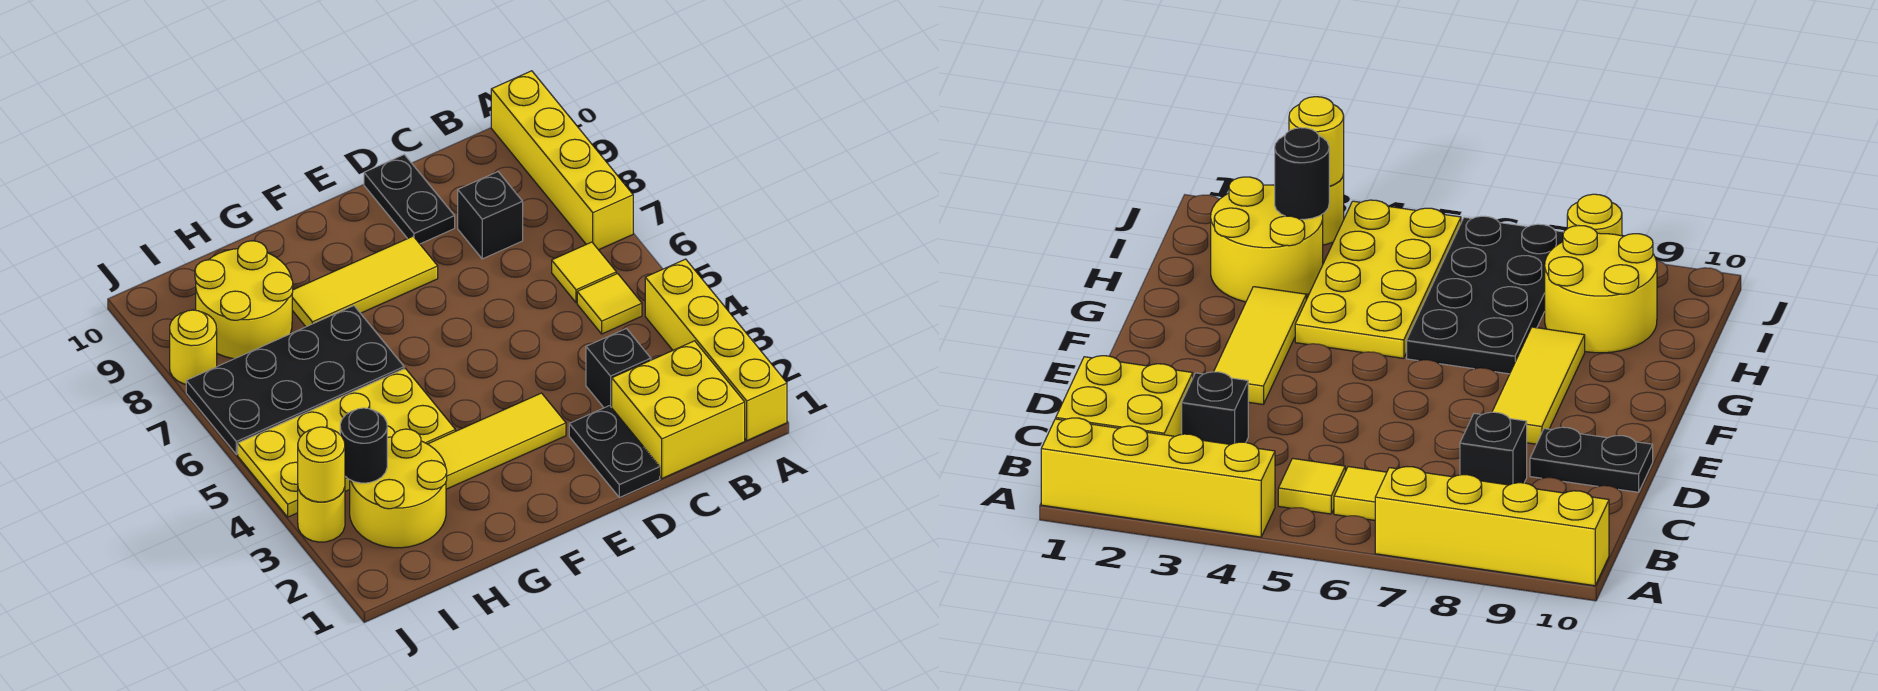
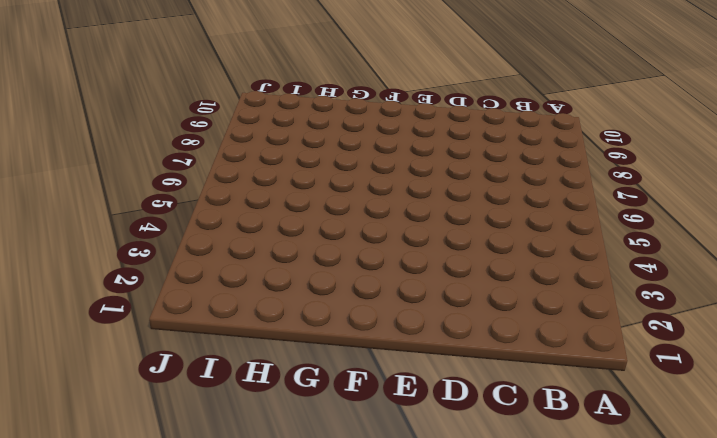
none -> yellow 1x4 brick [645,259,787,440]
none -> yellow 1x4 brick [491,71,633,250]
none -> yellow 2x2 brick [612,341,745,478]

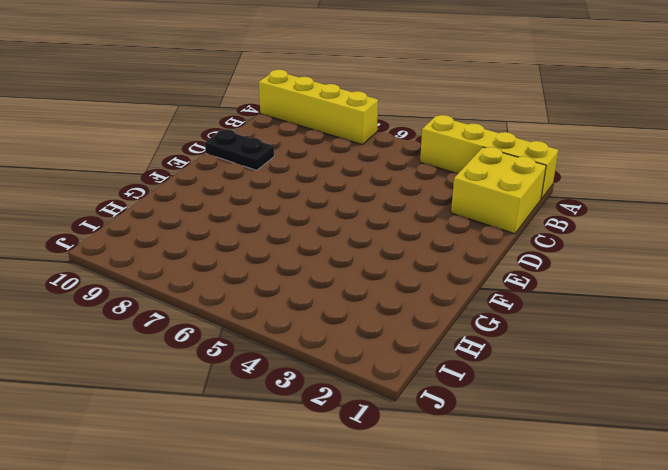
none -> yellow 1x1 tile [577,274,642,334]
none -> yellow 1x1 tile [552,242,616,303]
none -> black 1x1 brick [586,329,651,408]

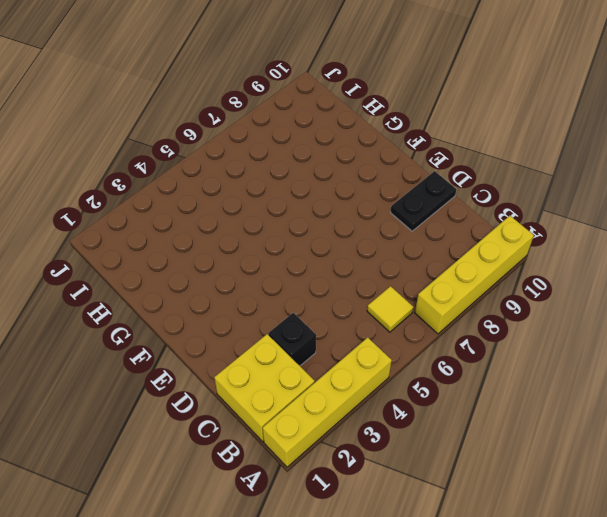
none -> yellow 1x1 tile [577,274,642,334]
none -> black 1x1 brick [458,172,523,259]
none -> black 1x2 plate [569,406,660,498]

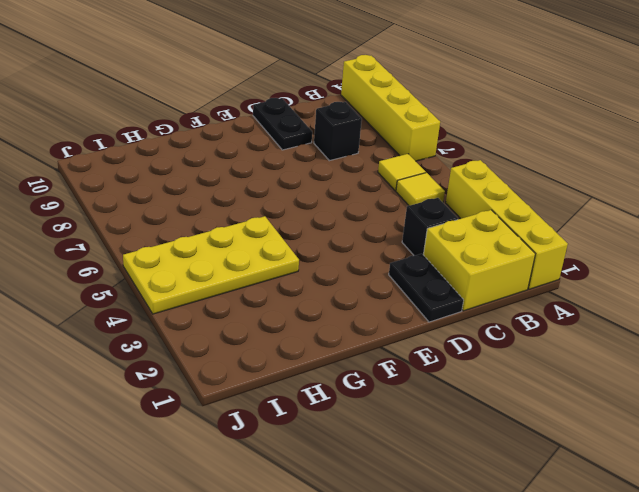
none -> yellow 1x3 tile [428,393,566,489]
none -> yellow 1x3 tile [292,236,438,327]
none -> black 2x4 plate [186,306,404,454]

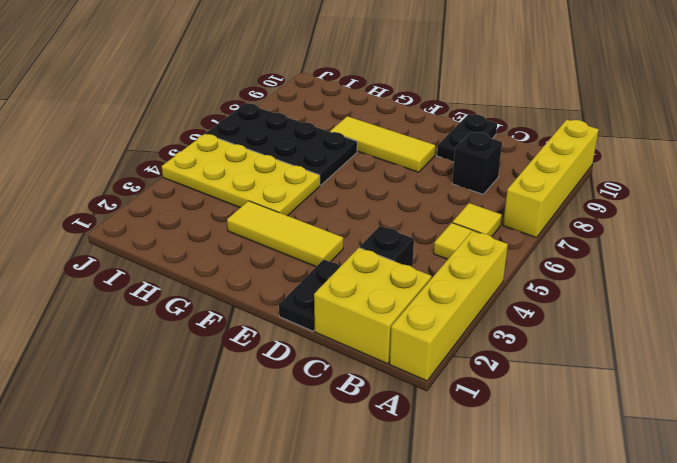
none -> yellow 2x2 round brick [350,429,447,548]
none -> yellow 2x2 round brick [195,241,293,359]
none -> yellow 1x1 round brick [298,487,345,542]

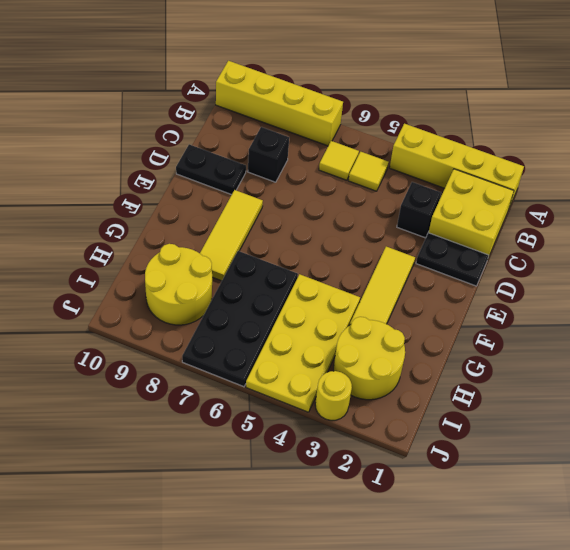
none -> yellow 1x1 round brick [170,310,217,384]
none -> black 1x1 round brick [340,408,387,483]
none -> yellow 1x1 round brick [298,427,345,502]

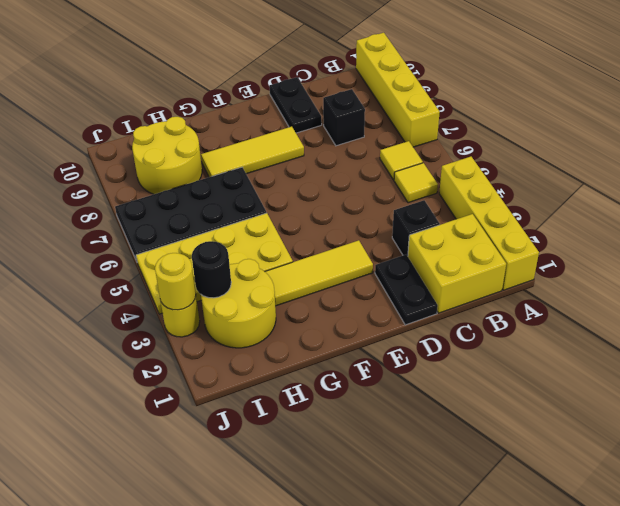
none -> yellow 1x1 round brick [170,310,217,384]

